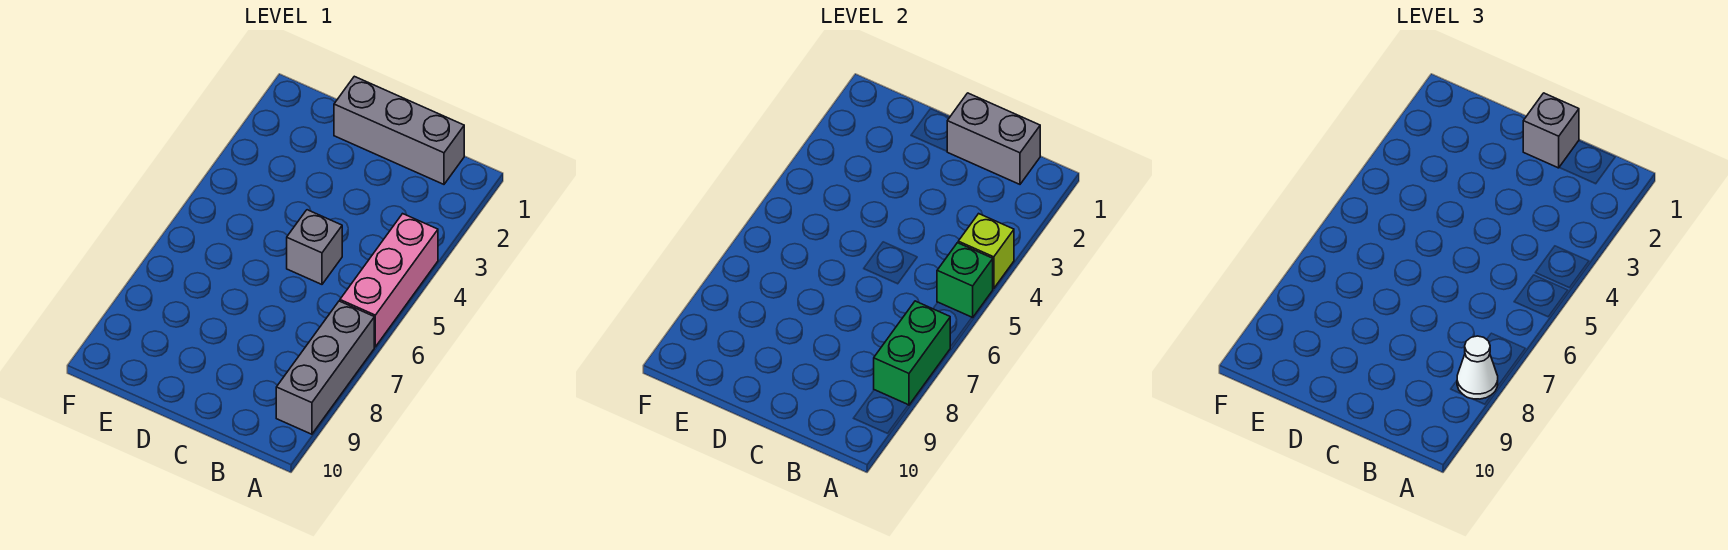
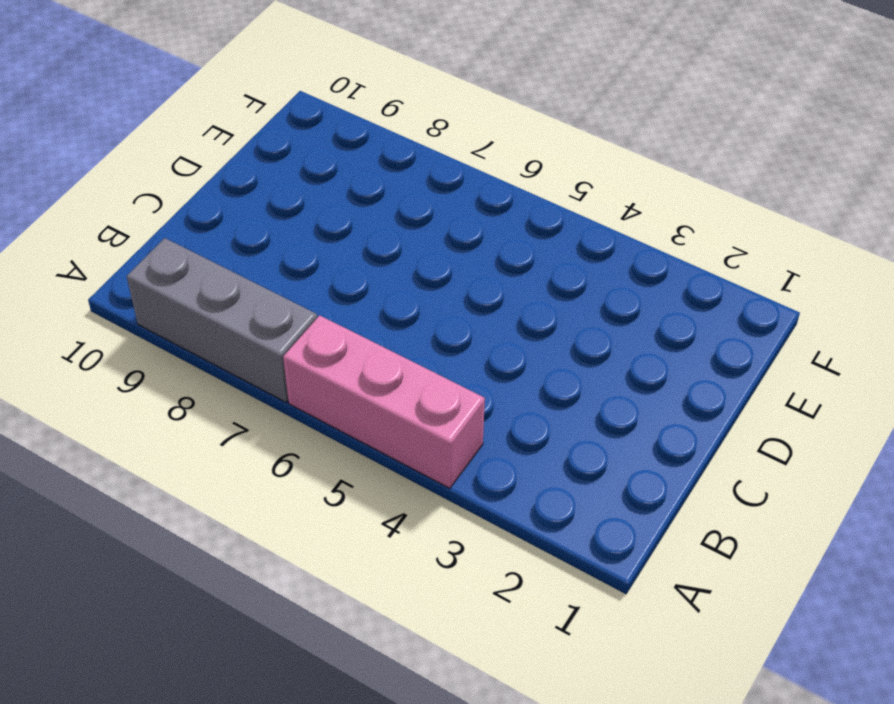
none -> grey 1x3 brick [334,76,464,184]
none -> grey 1x1 brick [287,210,342,284]

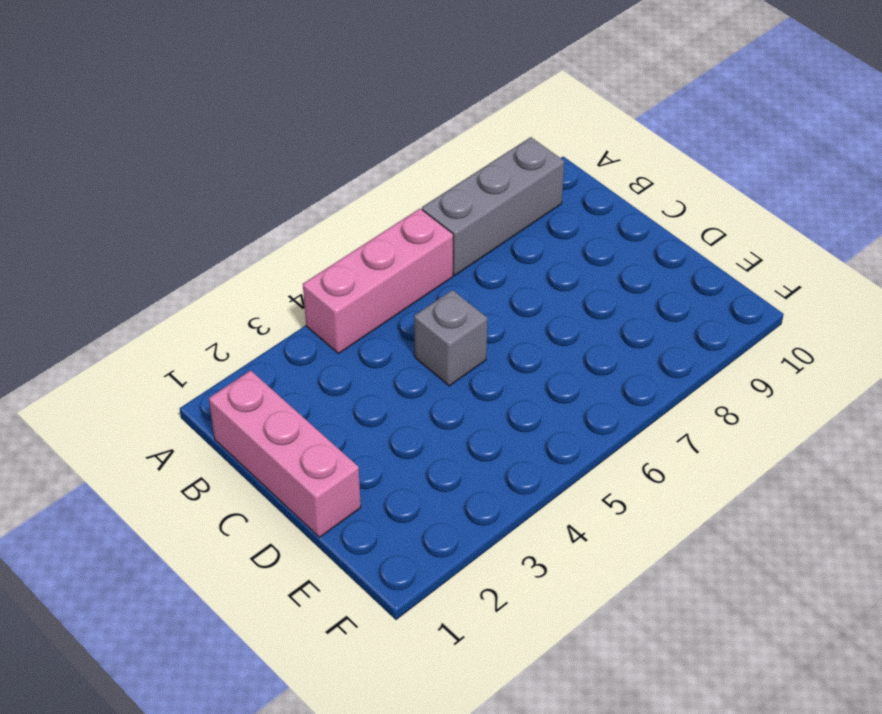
pink 1x3 brick [209,370,361,537] -> grey 1x3 brick [334,76,464,184]
none -> lime 1x1 brick [958,214,1014,289]
none -> green 1x1 brick [937,243,993,318]

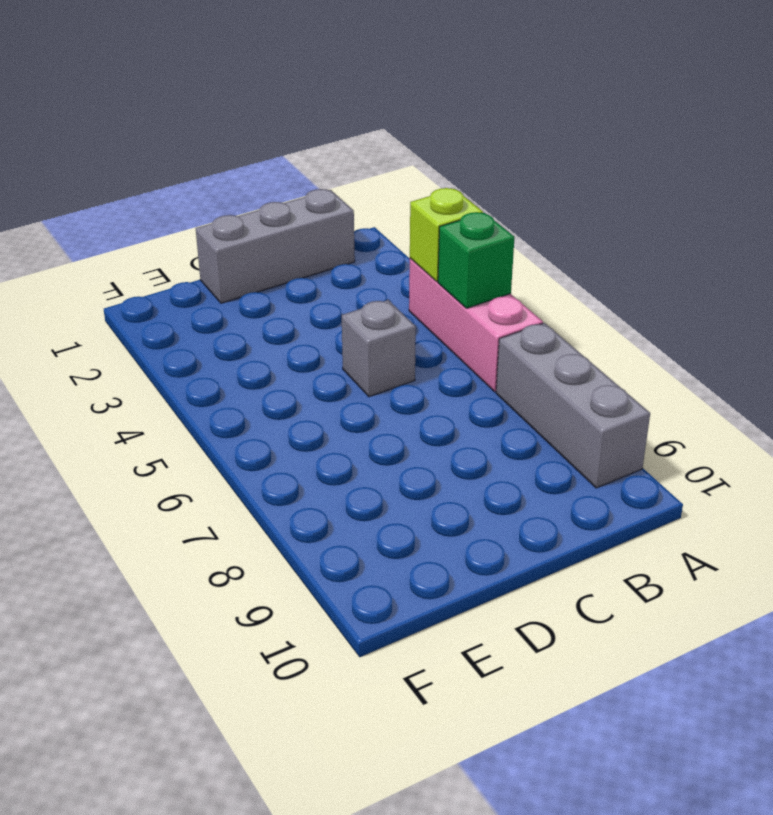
none -> green 1x2 brick [874,301,950,405]
none -> grey 1x2 brick [947,93,1040,184]

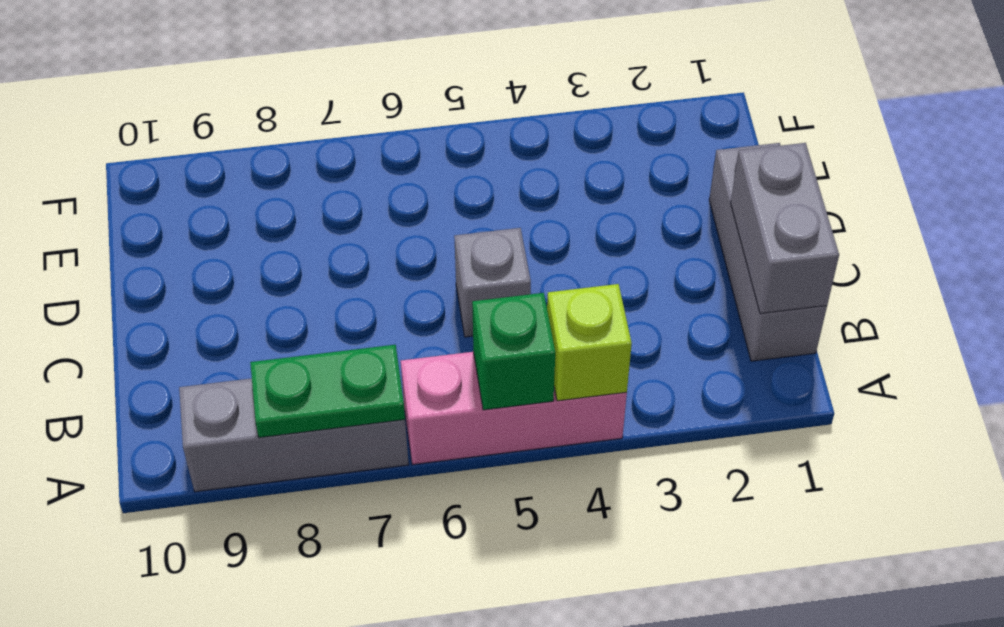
green 1x2 plate [250,345,405,438] -> green 1x2 brick [874,301,950,405]
none -> white 1x1 cone [1457,336,1498,399]
none -> grey 1x1 brick [1523,93,1579,168]

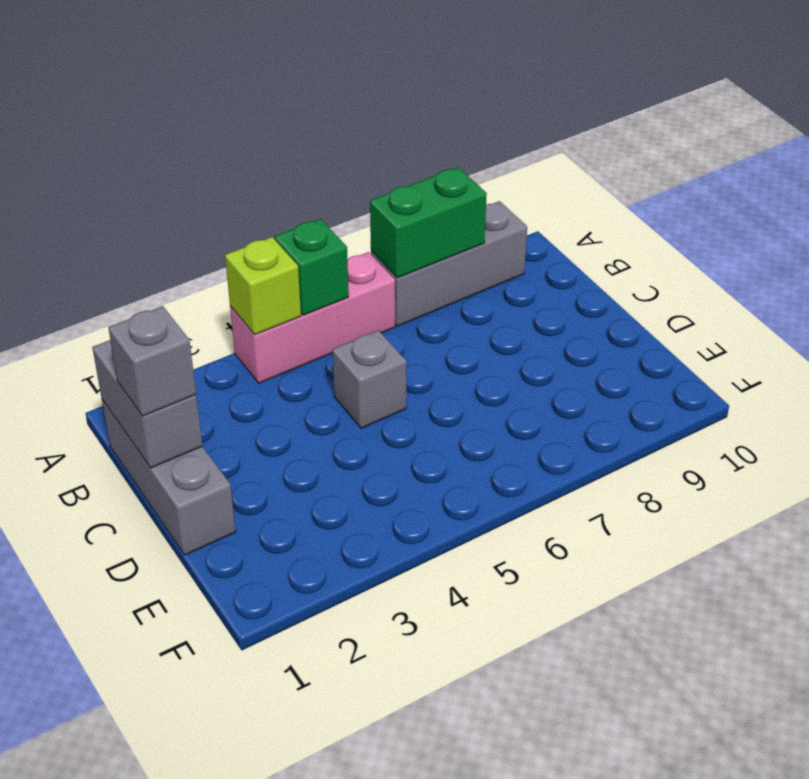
none -> white 1x1 cone [1457,336,1498,399]

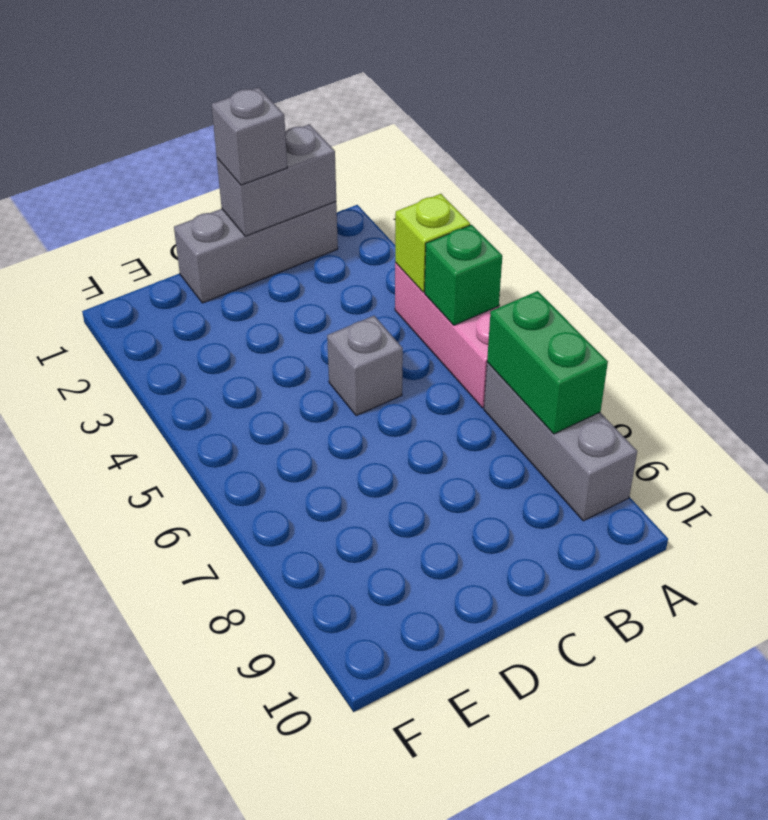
none -> white 1x1 cone [1457,336,1498,399]

